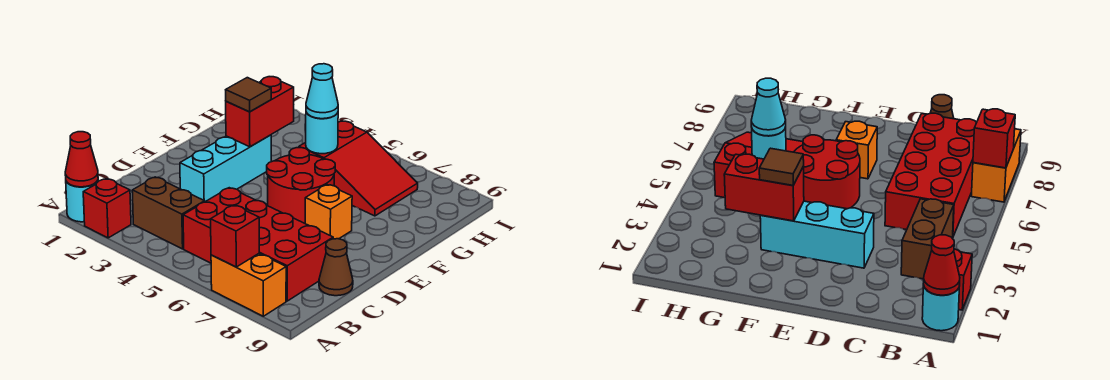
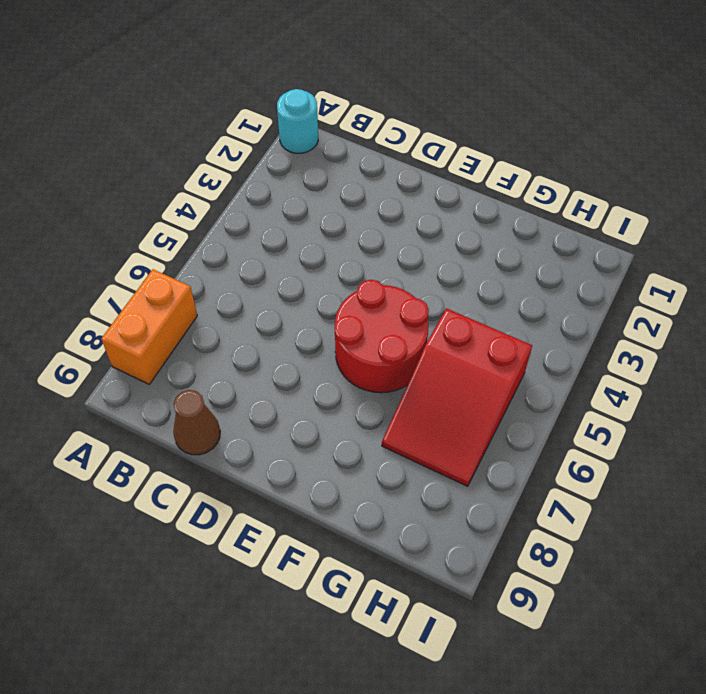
none -> red 1x1 brick [83,179,131,238]
none -> brown 1x2 brick [132,177,205,249]
none -> red 2x4 brick [183,188,333,301]

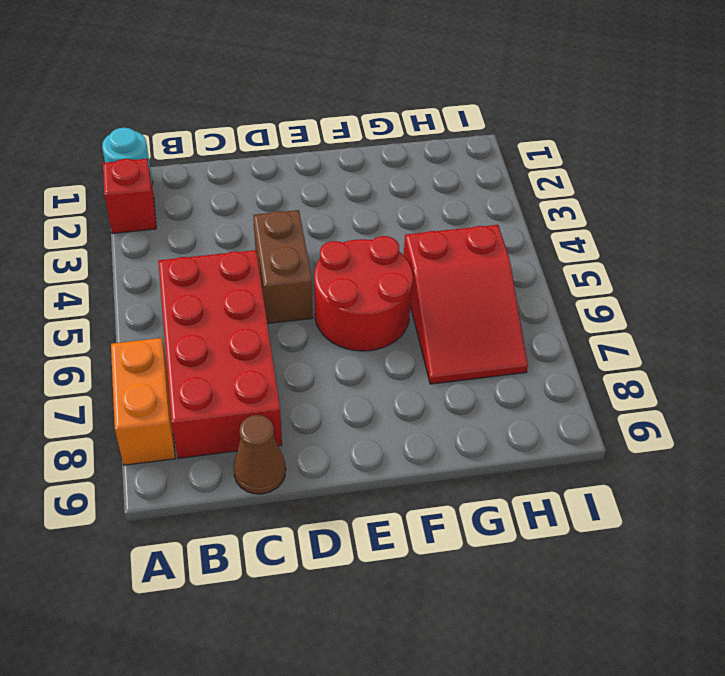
brown 1x2 brick [253,210,313,324] -> brown 1x2 brick moved to [132,177,205,249]
none -> cyan 1x3 brick [180,135,272,202]
none -> orange 1x1 brick [305,185,352,239]
none -> red 1x1 cone [65,132,98,187]

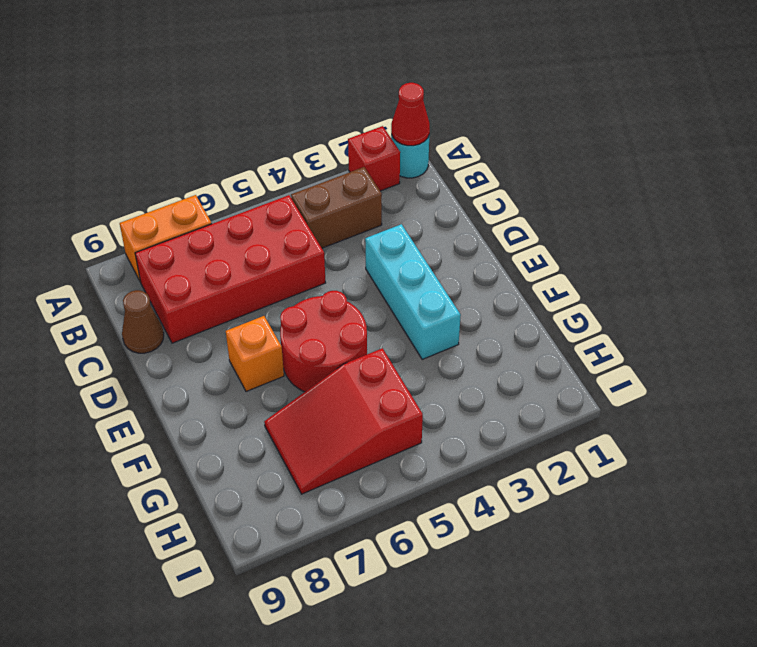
none -> red 1x1 brick [211,205,259,267]
none -> red 1x2 brick [226,77,294,147]
none -> cyan 1x1 round brick [306,113,338,154]

